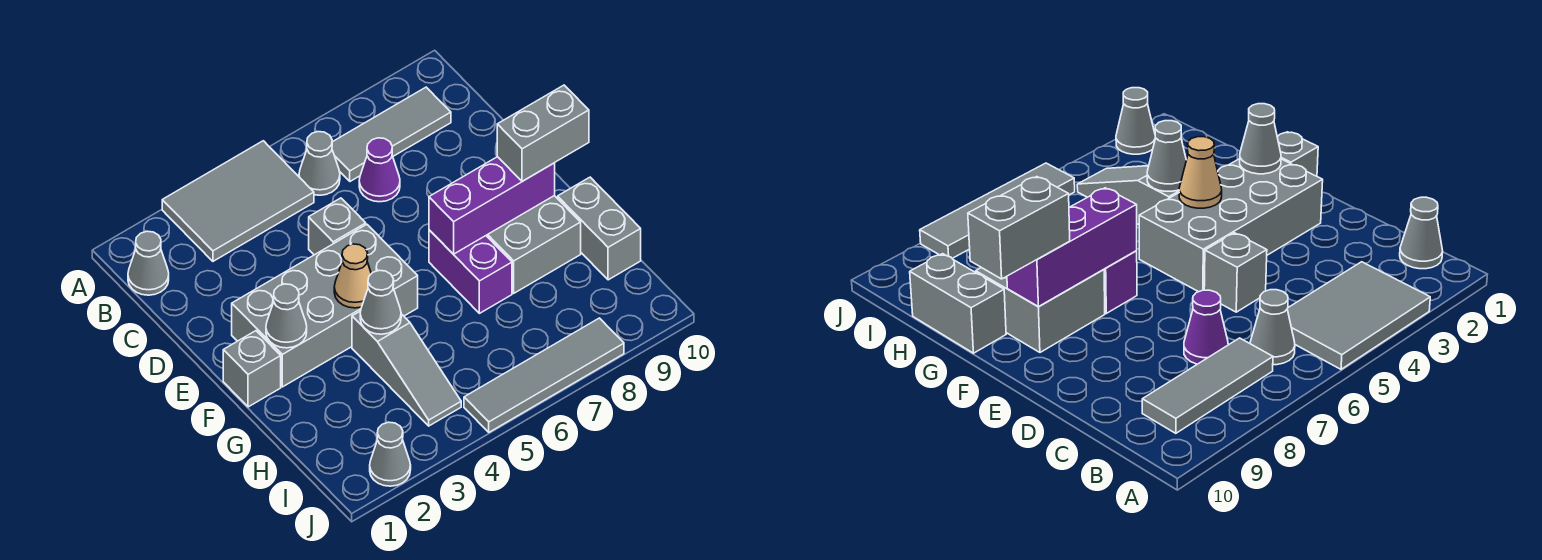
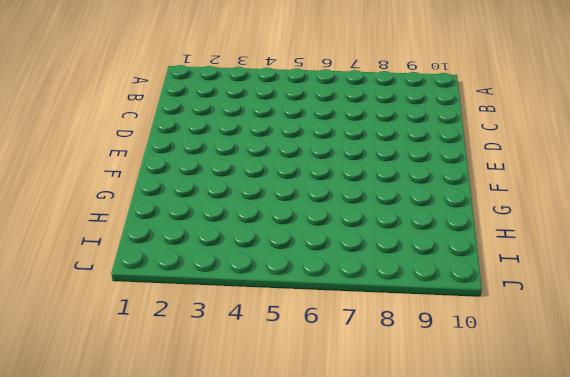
none -> grey 2x3 tile [162,141,314,261]
none -> grey 1x1 cone [128,231,169,295]
none -> grey 1x1 cone [299,132,340,195]

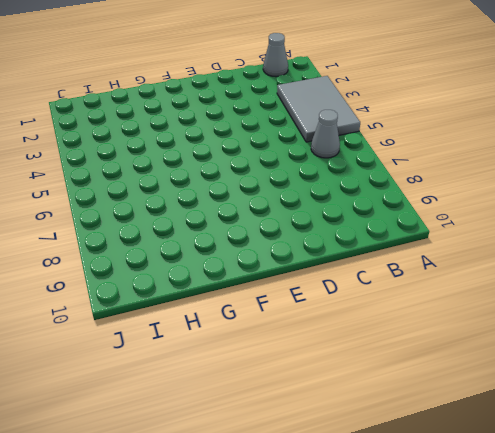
none -> grey 1x3 tile [332,87,451,181]
none -> purple 1x1 cone [359,138,400,202]
none -> grey 1x1 brick [309,198,366,255]

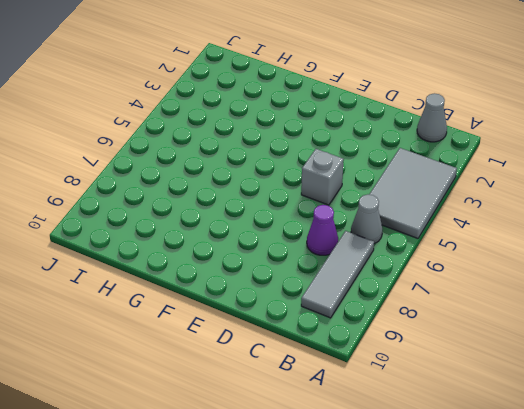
none -> grey 2x4 brick [232,224,418,387]
none -> grey 1x1 brick [223,331,281,407]
none -> purple 1x2 brick [429,230,512,313]

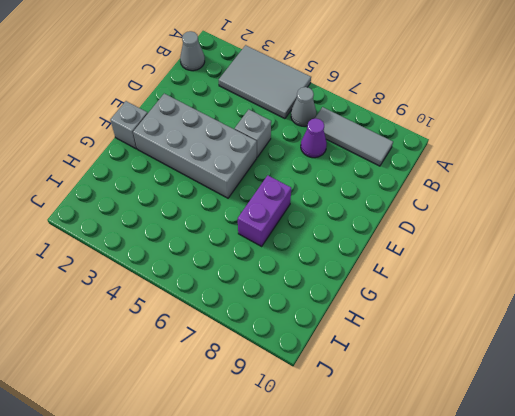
none -> grey 2x2 brick [486,196,581,293]
none -> grey 1x3 slope [352,311,461,426]
none -> grey 1x2 brick [558,177,641,280]

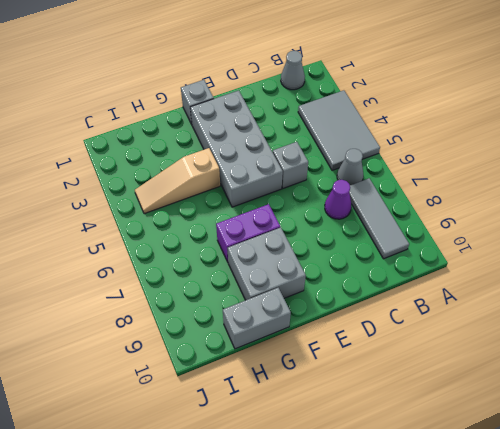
tan 1x3 slope [135,148,220,214] -> grey 1x3 slope [352,311,461,426]
none -> grey 1x1 cone [370,422,411,486]
none -> grey 1x4 tile [464,318,624,432]
none -> grey 1x1 cone [266,284,307,348]

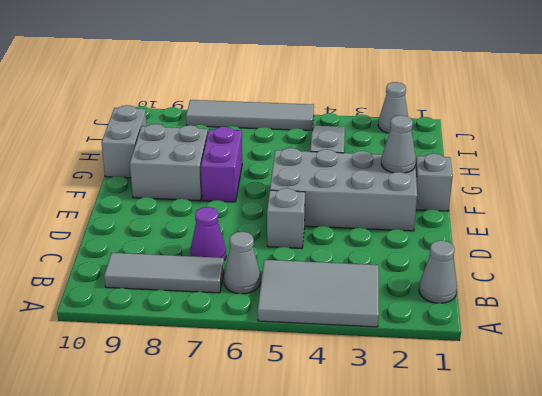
none -> tan 1x1 cone [334,244,371,308]
none -> purple 1x3 brick [429,157,555,254]
none -> grey 1x1 cone [360,270,401,334]

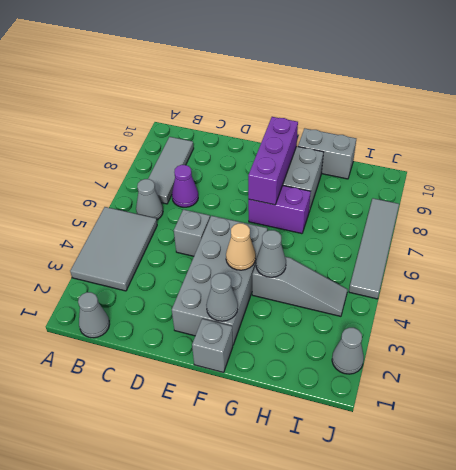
none -> grey 1x2 brick [497,85,589,181]

